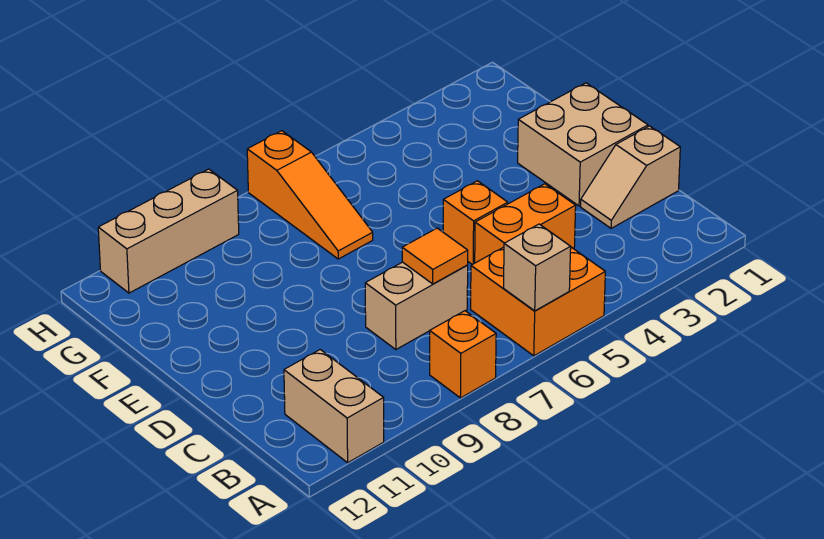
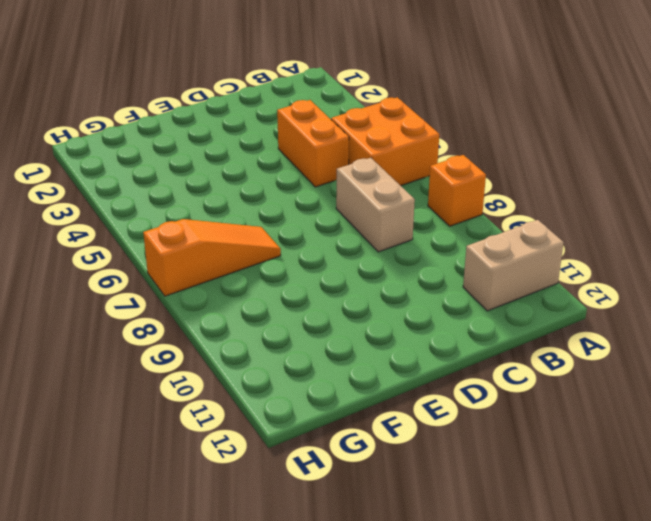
none -> tan 1x2 slope [581,126,680,228]
none -> tan 2x2 brick [518,83,648,206]
none -> orange 1x1 brick [443,181,508,265]

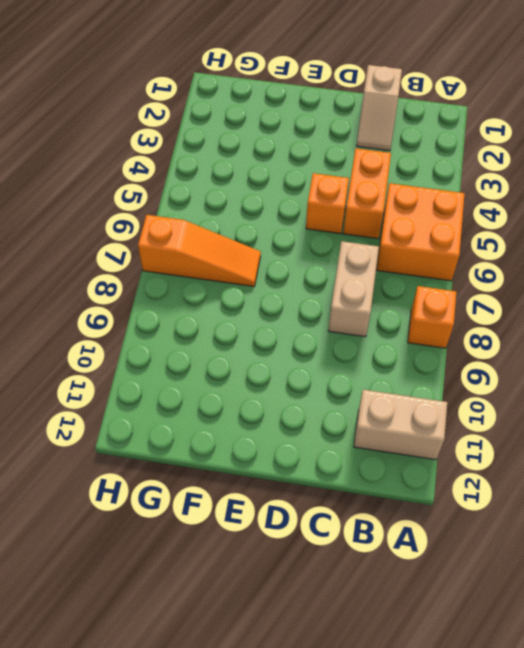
none -> tan 2x2 brick [518,83,648,206]
none -> tan 1x3 brick [98,169,239,293]
none -> tan 1x1 brick [503,224,571,311]

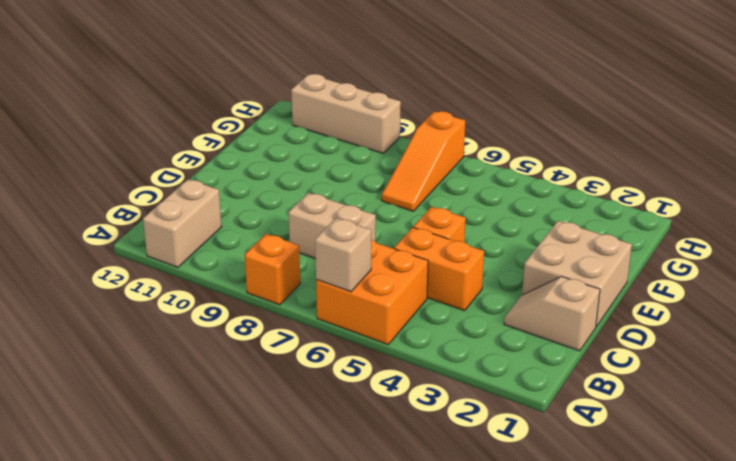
none -> orange 1x1 tile [402,228,468,284]

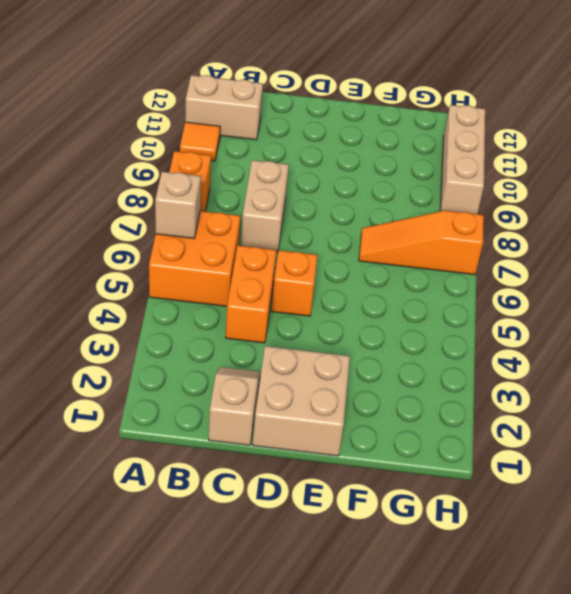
orange 1x1 tile [180,122,220,161] -> orange 1x1 tile moved to [402,228,468,284]

